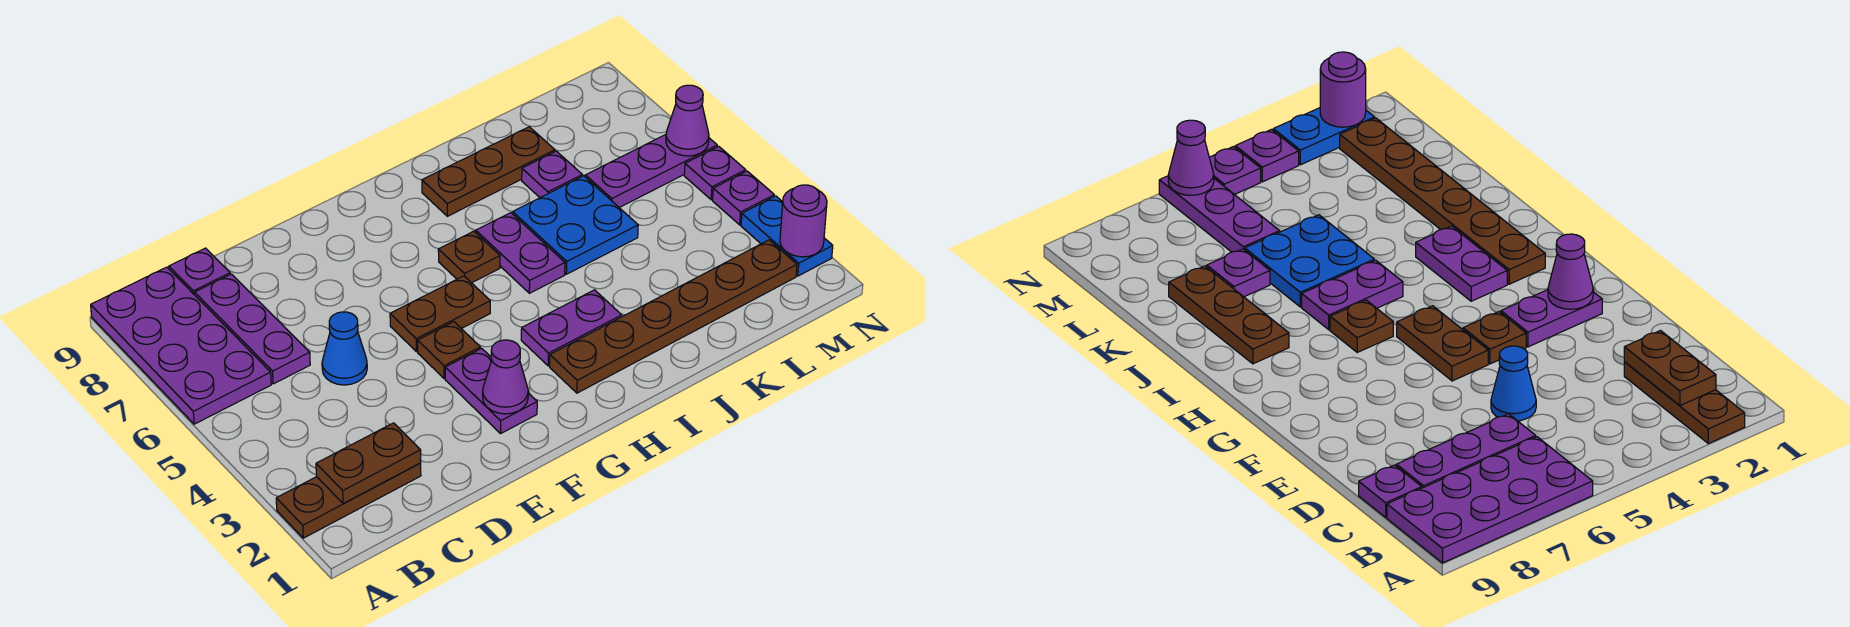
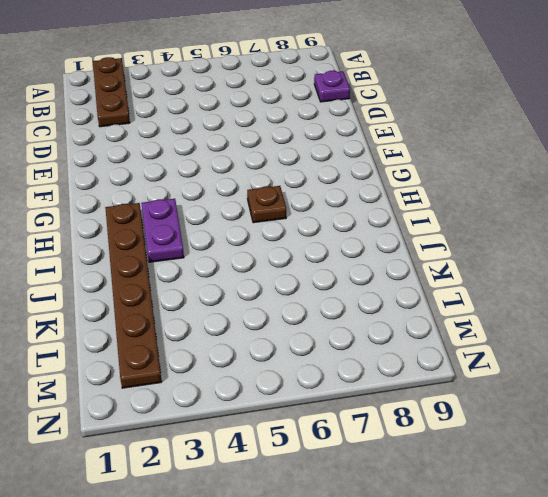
none -> purple 2x4 plate [91,267,271,424]
none -> purple 1x3 plate [195,274,310,384]
none -> blue 1x1 cone [322,312,367,385]

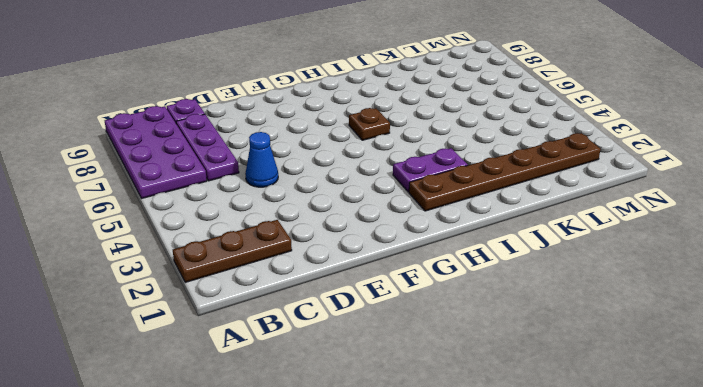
none -> purple 1x2 plate [445,348,537,434]
none -> brown 1x1 plate [418,322,480,379]
none -> brown 1x2 plate [390,276,490,352]

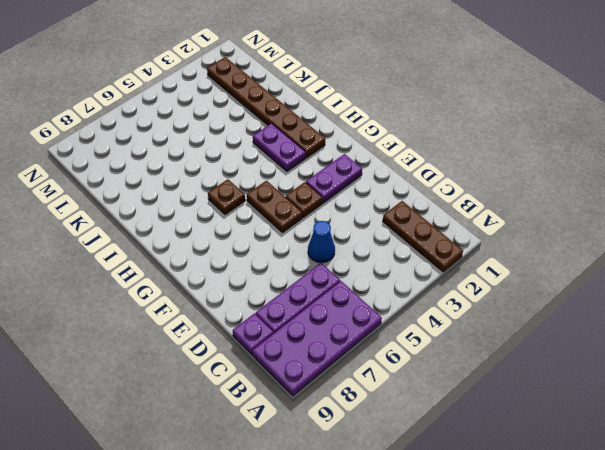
none -> purple 1x2 plate [476,213,565,293]
none -> brown 1x3 plate [422,127,555,216]
none -> blue 2x2 plate [513,176,638,274]

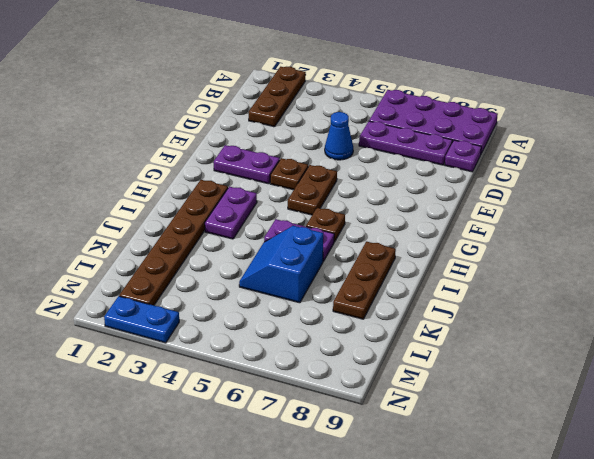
blue 2x2 slope [239,226,323,303] -> blue 2x2 plate [513,176,638,274]
none -> purple 1x1 plate [522,151,582,198]
none -> purple 1x3 plate [585,135,717,208]
none -> purple 1x1 plate [713,171,774,225]

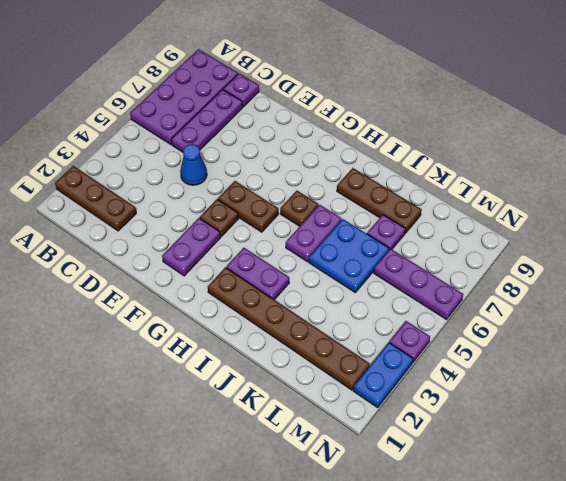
none -> purple 1x1 plate [684,146,746,200]
none -> brown 1x2 plate [316,423,421,504]
none -> purple 1x1 cone [483,340,528,414]

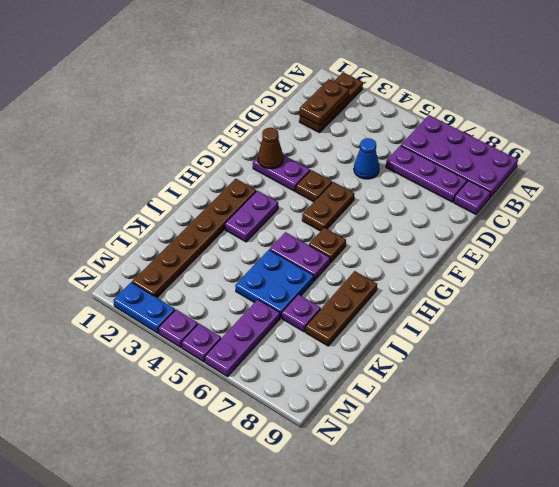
brown 1x1 cone [258,128,283,169] -> purple 1x1 cone [483,340,528,414]
none -> purple 1x1 round brick [780,185,827,257]
none -> purple 1x1 cone [666,85,709,156]

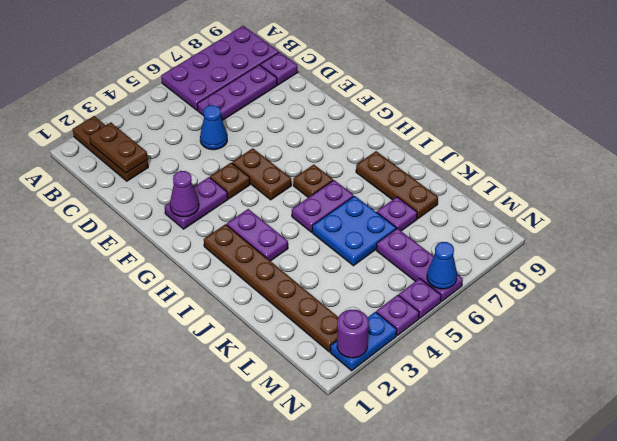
blue 1x1 cone [427,242,457,289] -> purple 1x1 cone [666,85,709,156]

